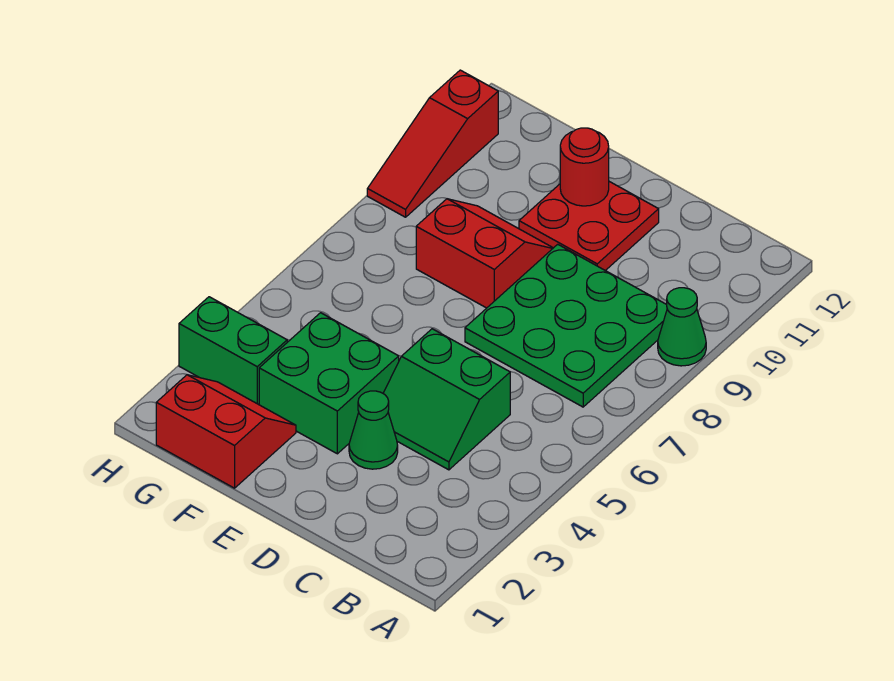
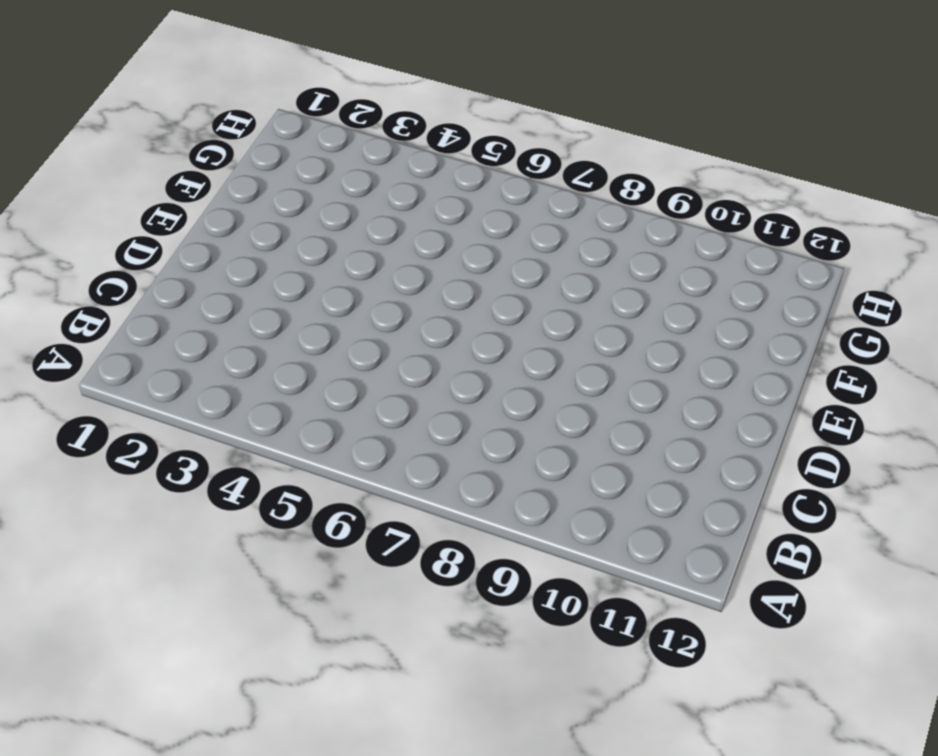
none -> green 1x1 cone [658,288,706,366]
none -> green 3x3 plate [465,244,667,407]

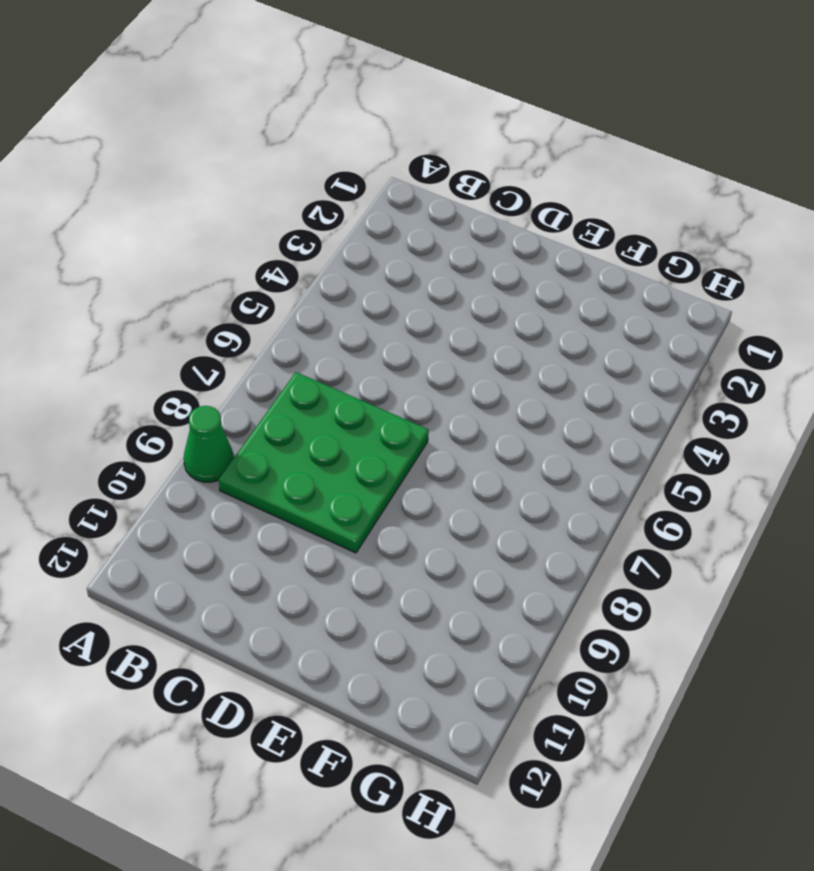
none -> green 2x2 slope [383,329,510,470]
none -> green 1x1 cone [349,391,398,469]

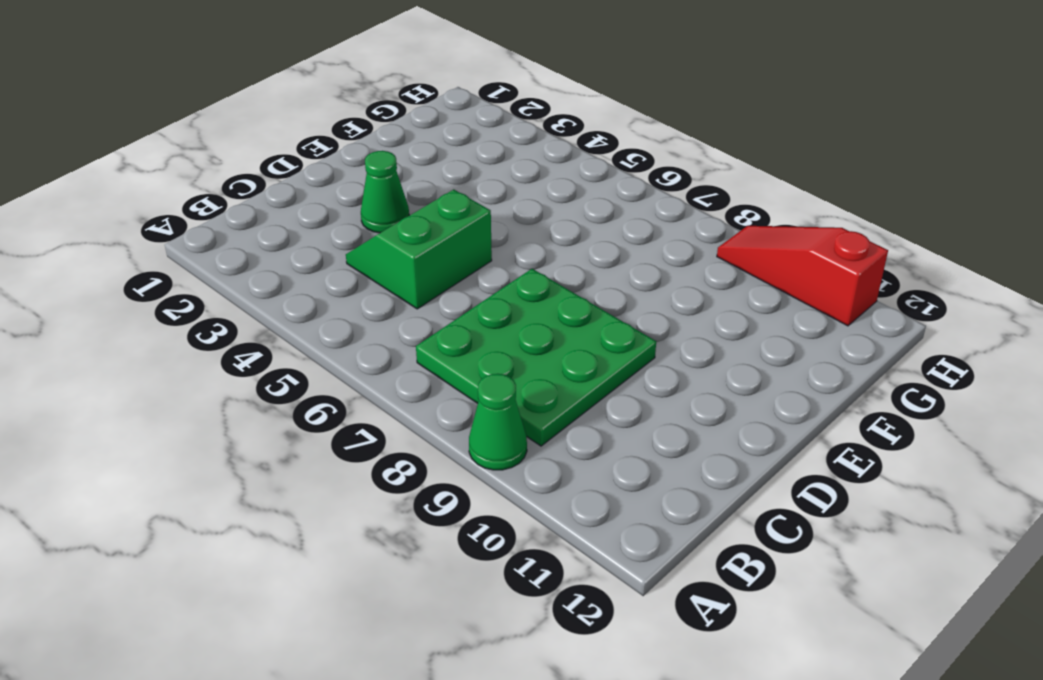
none -> red 2x2 plate [519,182,659,271]
none -> green 2x2 brick [259,313,399,454]

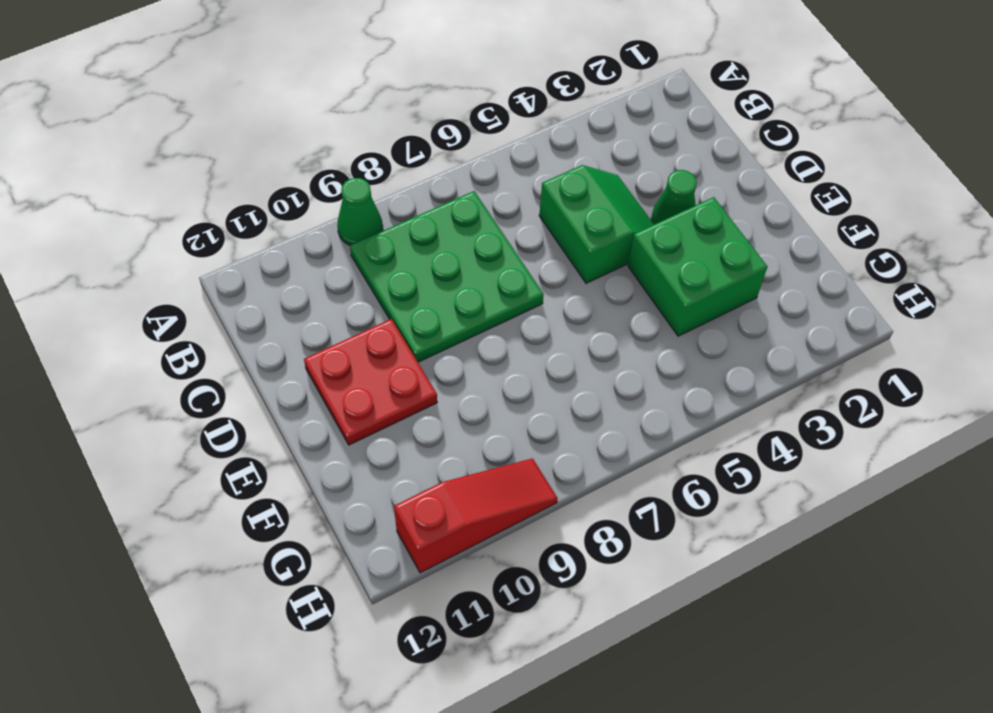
none -> red 2x2 slope [416,199,553,308]
none -> red 2x2 slope [156,375,296,488]

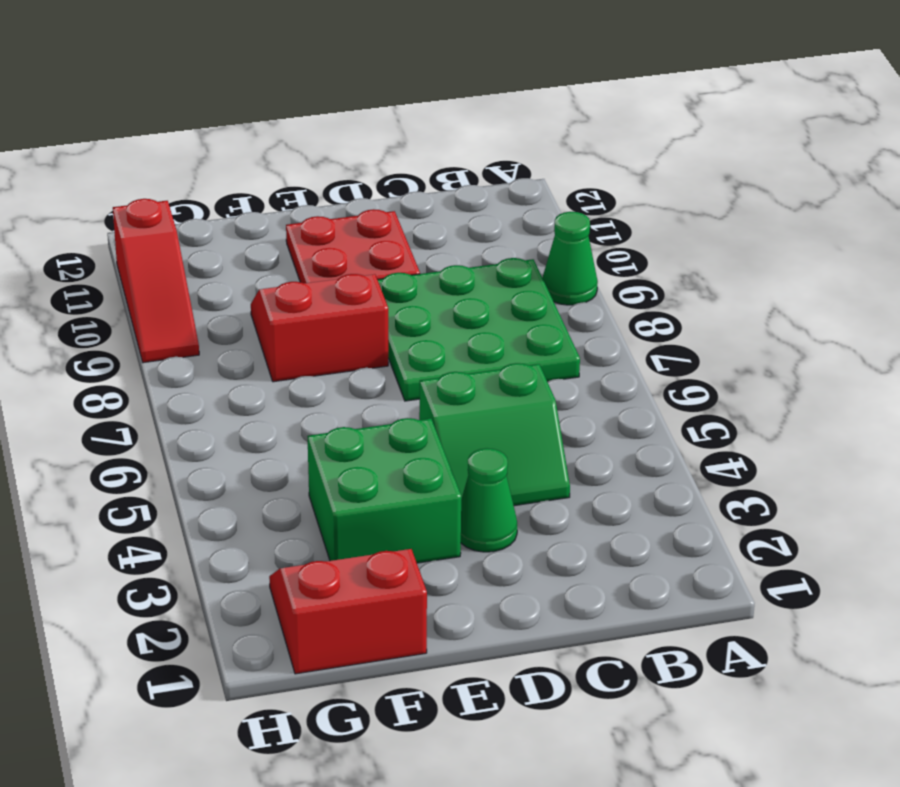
none -> green 1x2 brick [179,297,287,405]
none -> red 1x1 round brick [560,128,609,206]

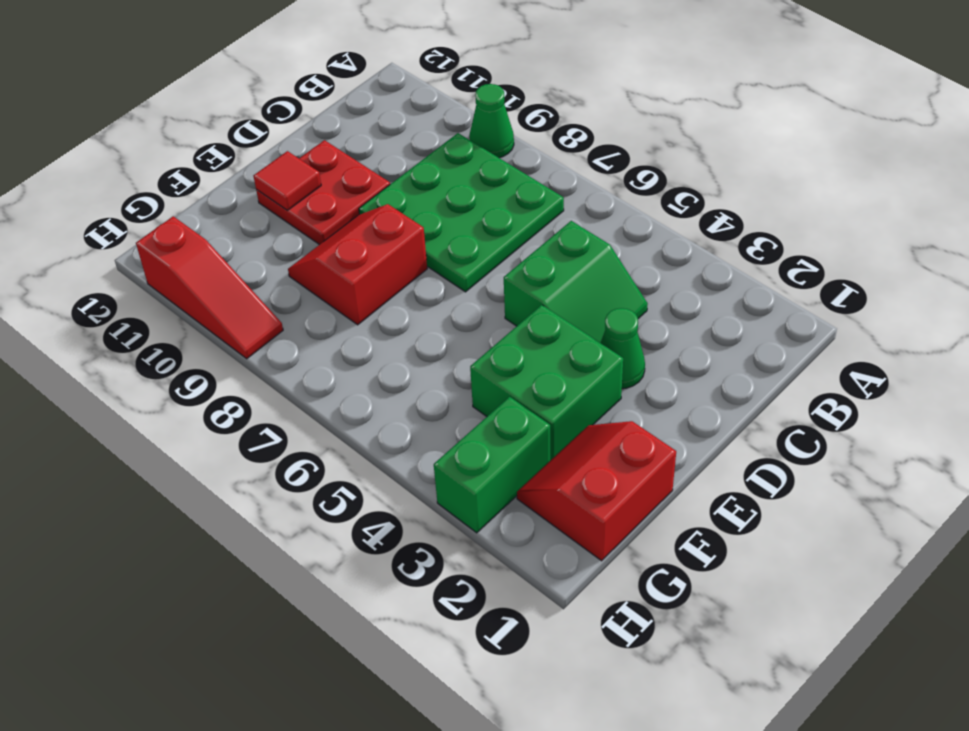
red 1x1 tile [254,151,321,210] -> red 1x1 round brick [560,128,609,206]

